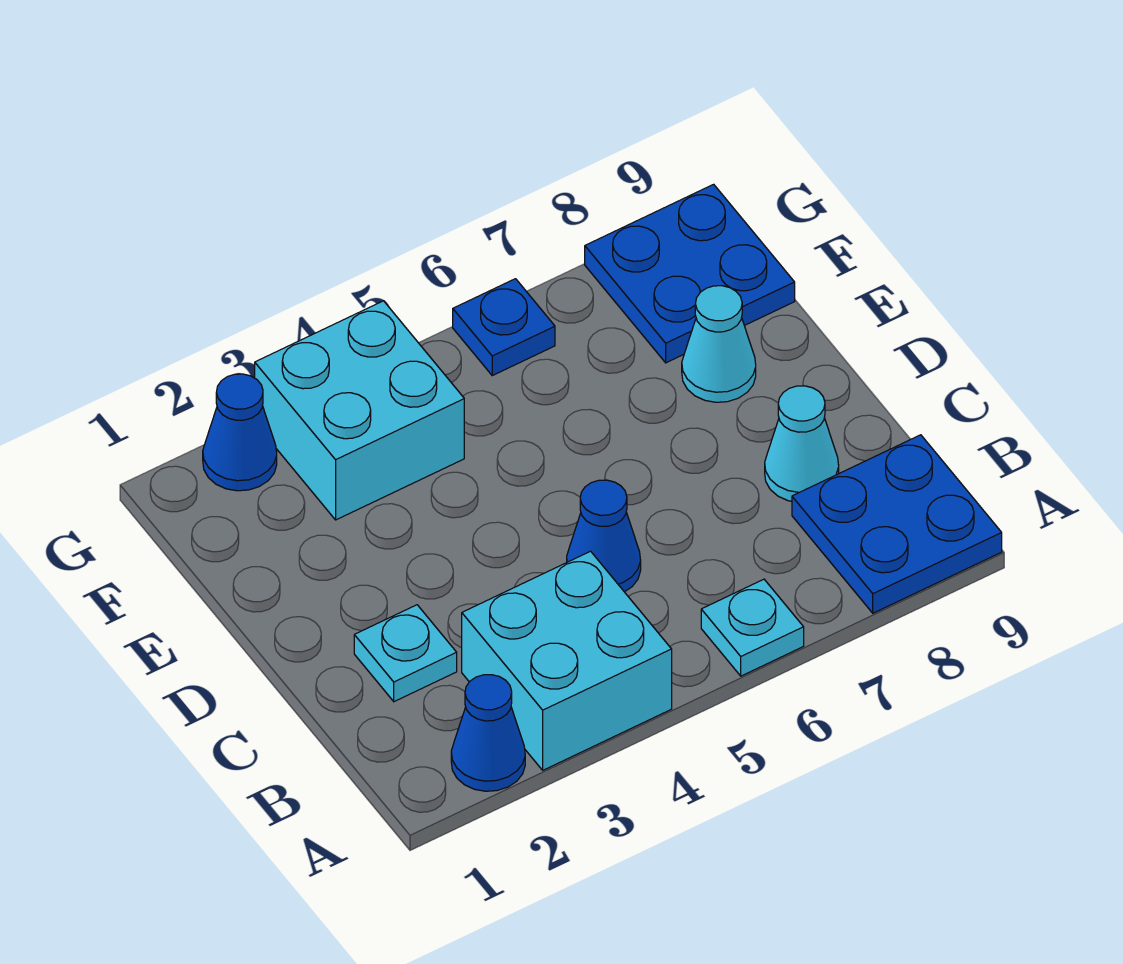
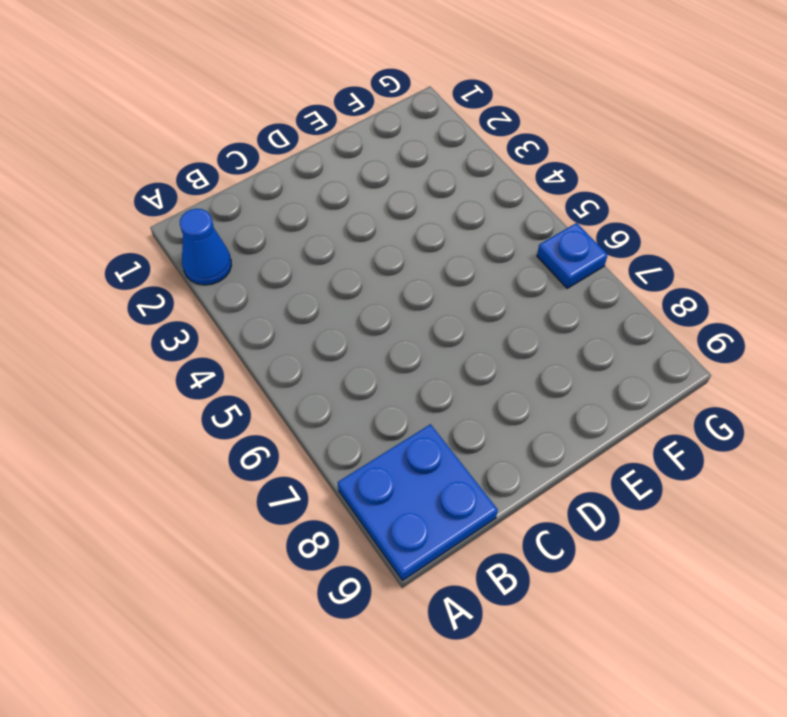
none -> cyan 2x2 brick [462,551,672,770]
none -> cyan 1x1 plate [701,579,804,676]
none -> cyan 1x1 plate [354,605,457,702]

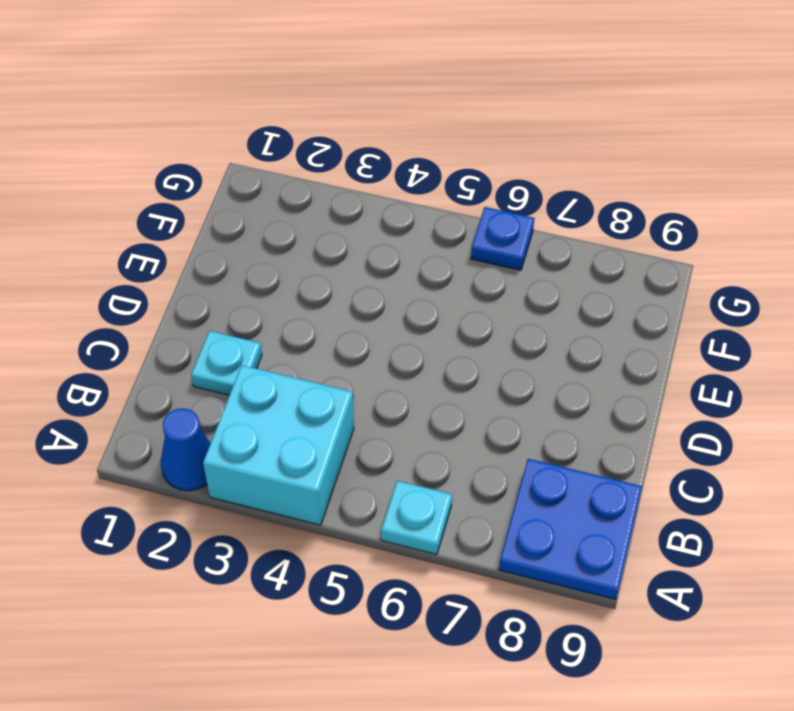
none -> blue 1x1 cone [567,480,641,592]
none -> cyan 1x1 cone [765,386,839,501]
none -> cyan 1x1 cone [682,286,756,402]

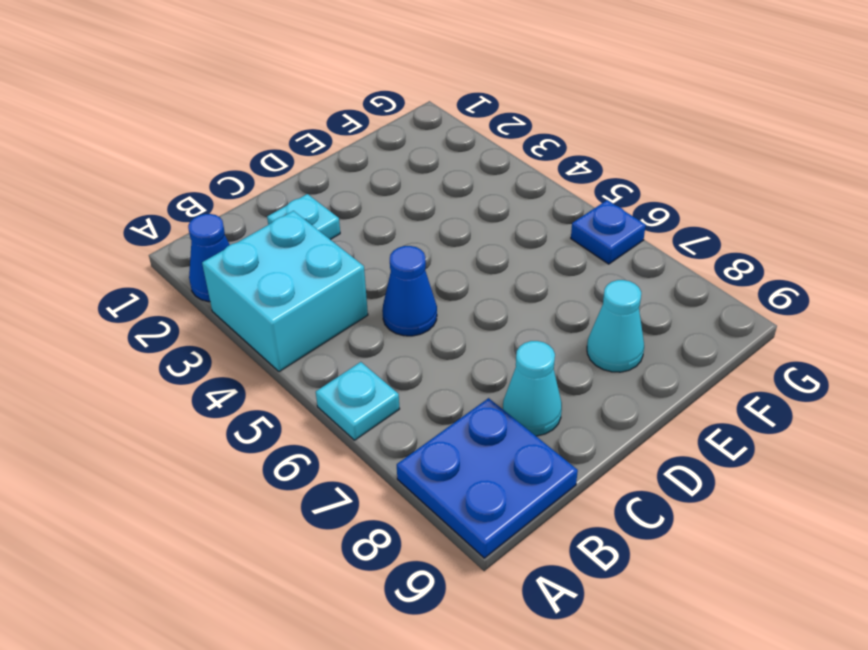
none -> cyan 2x2 brick [255,301,464,520]
none -> blue 2x2 plate [585,184,795,363]
none -> blue 1x1 cone [203,374,277,491]

